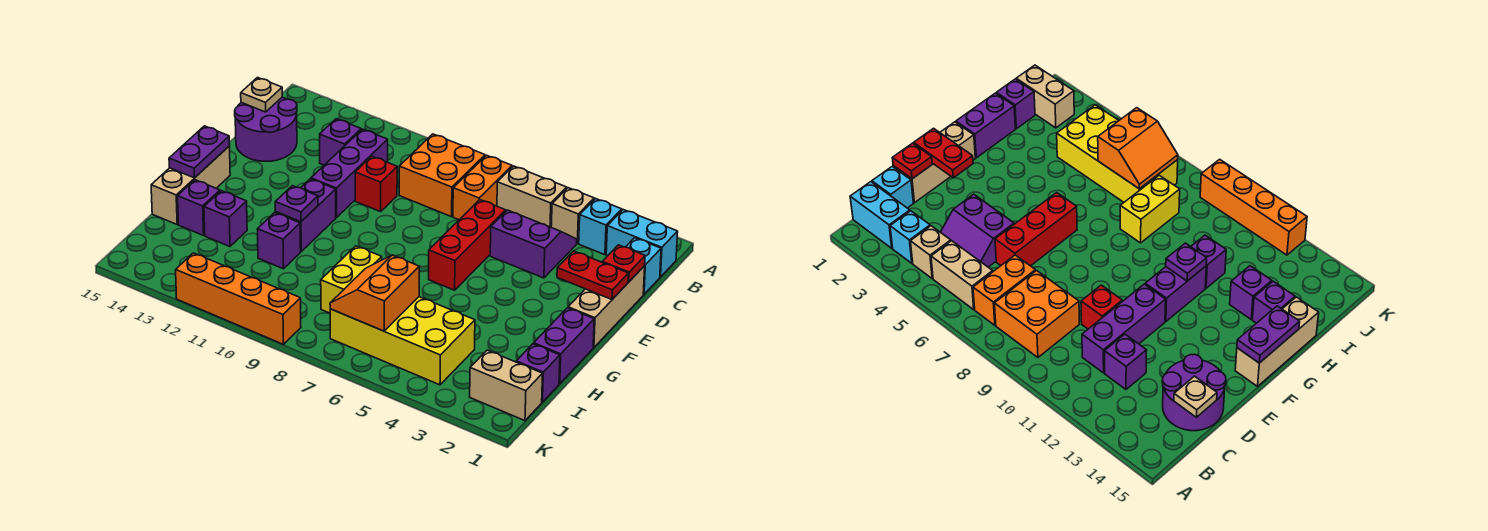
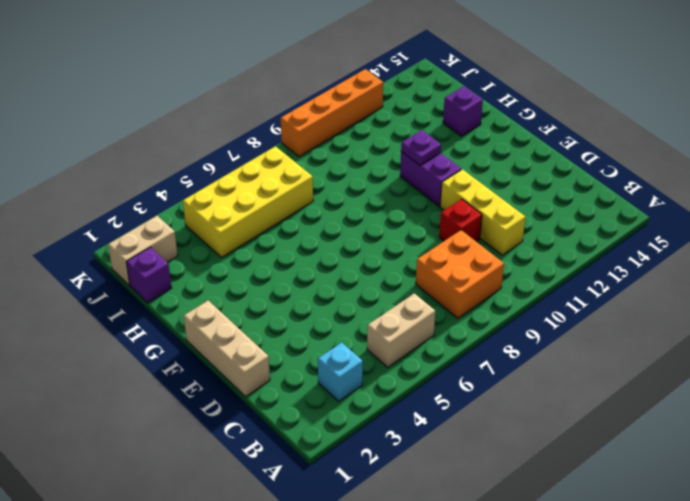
yellow 1x3 brick [440,169,525,255] -> purple 1x3 brick [311,129,388,218]
none -> cyan 1x2 brick [606,210,678,277]
none -> tan 1x1 brick [551,188,594,243]
none -> orange 1x2 brick [453,155,512,220]
none -> cyan 1x1 brick [626,238,661,294]

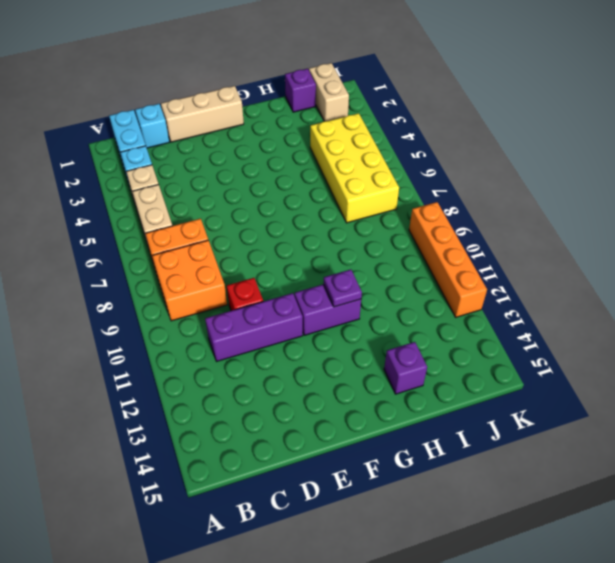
none -> purple 2x2 slope [490,210,577,278]
none -> purple 1x1 brick [320,119,361,165]
none -> purple 2x2 round brick [235,97,297,161]
none -> red 1x3 brick [429,200,506,290]

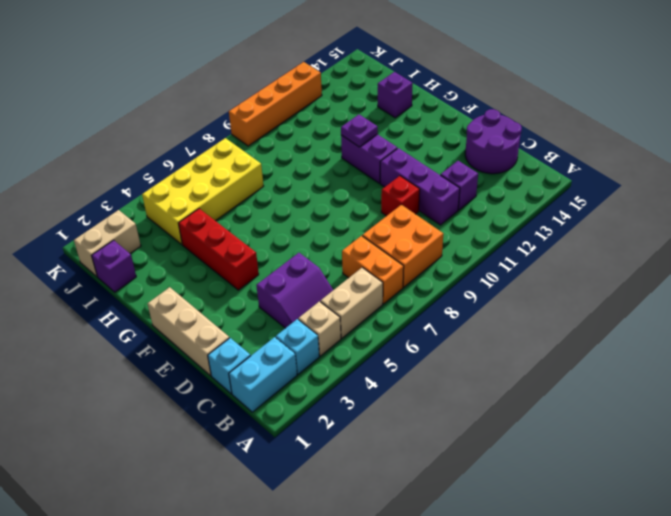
red 1x3 brick [178,209,259,290] -> red 1x3 brick moved to [429,200,506,290]
none -> tan 1x3 brick [151,146,230,224]
none -> purple 1x2 brick [534,308,594,384]
none -> yellow 1x2 brick [321,246,382,313]
none -> purple 1x1 brick [257,213,301,269]

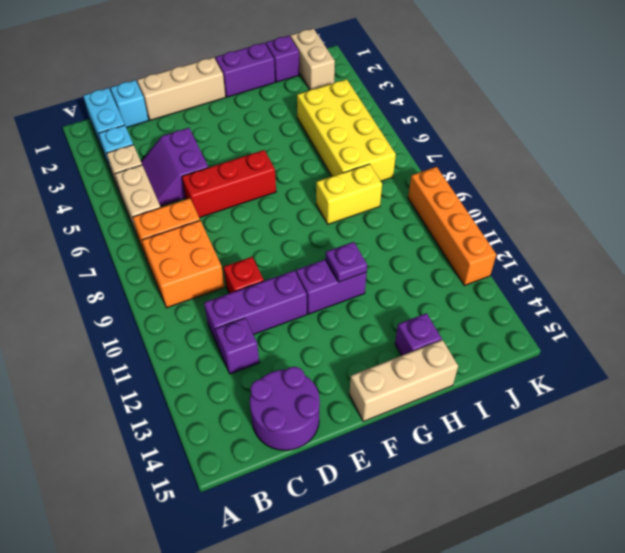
none -> purple 1x1 brick [257,213,301,269]
none -> purple 1x1 brick [204,191,247,246]
none -> tan 1x1 plate [241,78,282,112]
none -> red 1x1 plate [602,245,645,282]

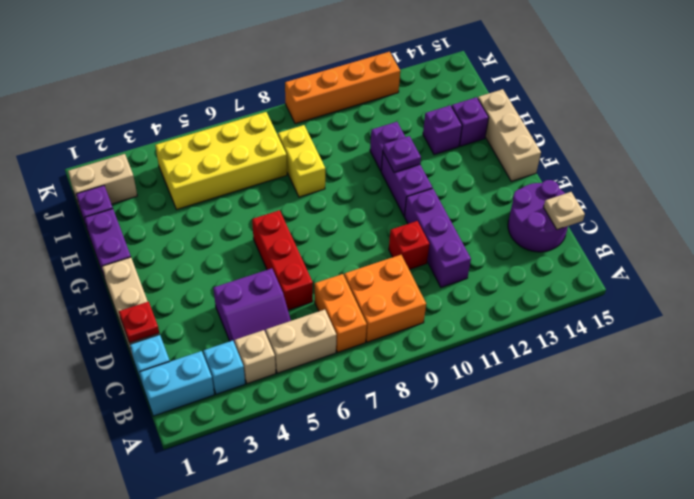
none -> purple 1x1 brick [320,119,361,165]
none -> red 1x2 plate [557,251,628,299]
none -> purple 1x2 plate [169,126,230,178]
none -> orange 2x2 slope [330,255,419,331]

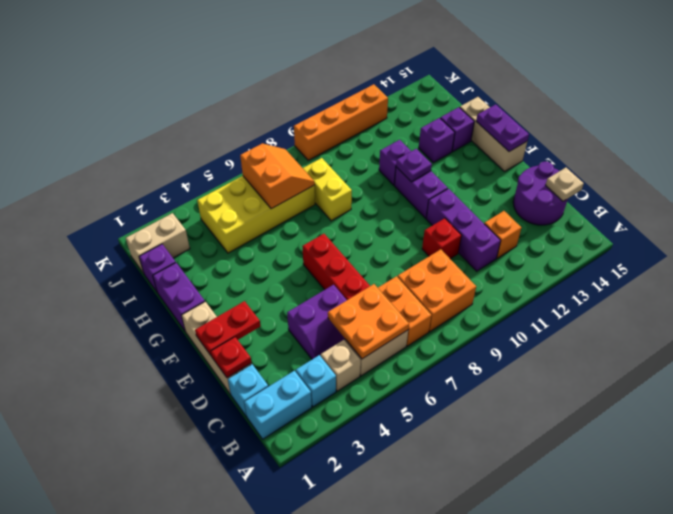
orange 2x2 plate [328,284,409,359] -> none
orange 1x1 brick [484,211,521,258] -> purple 1x1 brick [320,119,361,165]

